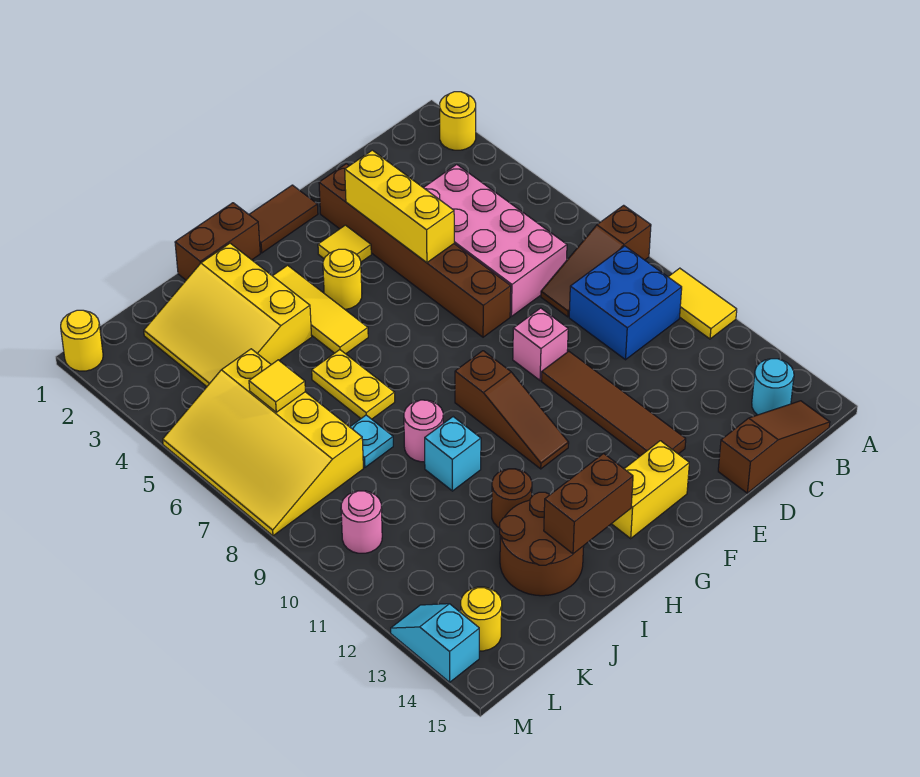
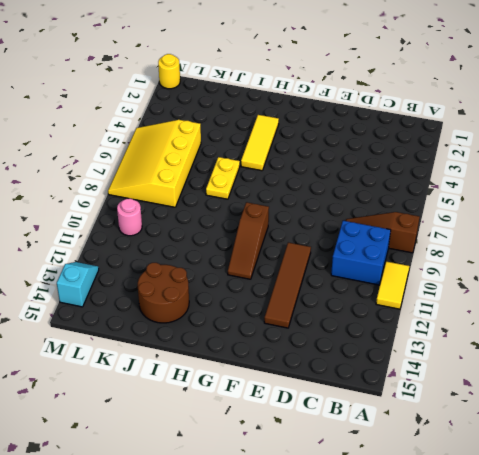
none -> yellow 1x1 round brick [440,92,476,150]
none -> cyan 1x1 round brick [752,359,794,415]
none -> brown 1x3 slope [718,401,830,493]
none -> pink 2x4 brick [424,164,567,316]

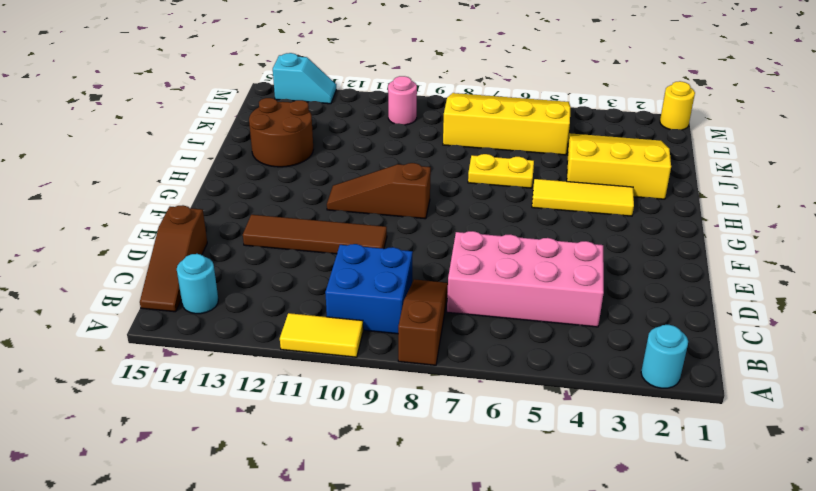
cyan 1x1 round brick [641,325,688,388] -> yellow 1x1 round brick [440,92,476,150]
none -> brown 1x6 brick [319,164,511,337]
none -> pink 1x1 brick [513,308,568,380]
none -> brown 1x2 tile [249,185,318,253]
none -> yellow 1x1 tile [318,225,371,262]

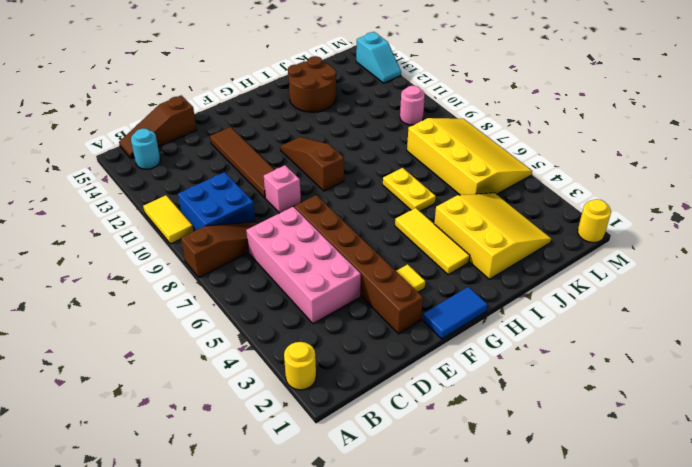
blue 1x2 tile [423,287,488,339] -> brown 1x2 tile [249,185,318,253]
none -> yellow 1x2 brick [612,441,689,538]
none -> yellow 1x1 round brick [323,249,362,310]
none -> brown 1x2 brick [175,203,260,280]
none -> pink 1x1 round brick [404,400,443,462]

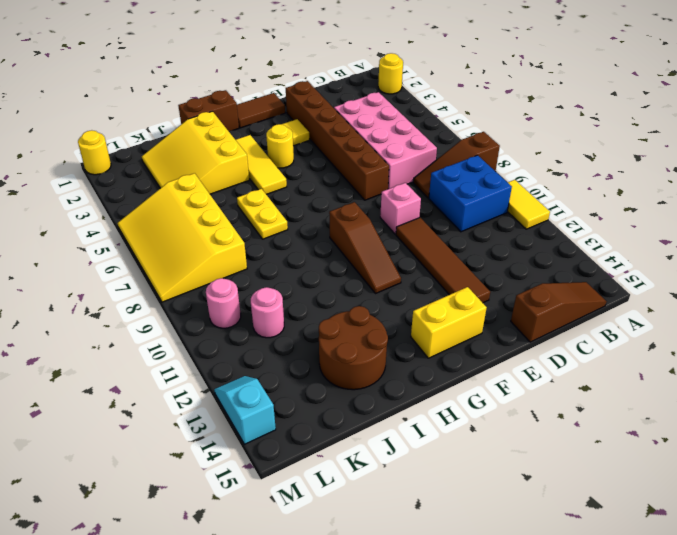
pink 1x1 round brick [251,287,284,338] -> pink 1x1 round brick moved to [404,400,443,462]
none -> cyan 1x1 round brick [752,359,794,415]
none -> cyan 1x1 brick [425,417,481,491]
none -> brown 1x1 round brick [492,469,532,528]
none -> cyan 1x1 plate [350,415,393,468]

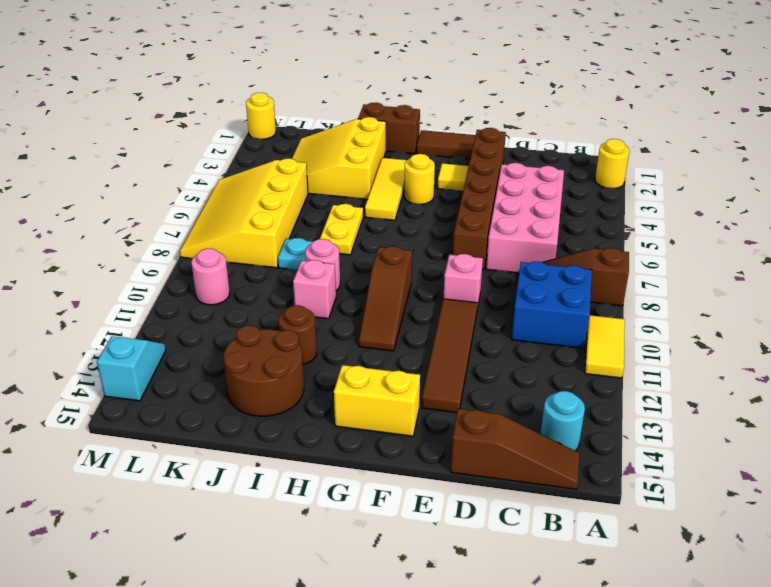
pink 1x1 brick [293,260,336,319] -> cyan 1x1 brick [425,417,481,491]
none -> yellow 1x1 round brick [461,587,502,651]
none -> yellow 1x3 brick [345,150,454,263]
none -> brown 1x2 brick [544,454,633,554]
none -> yellow 1x1 tile [249,360,305,412]

